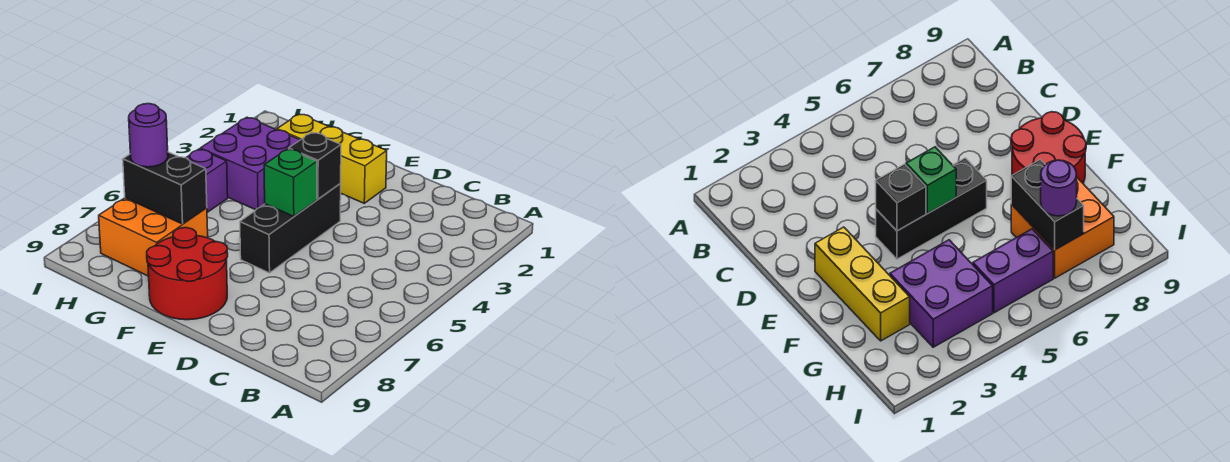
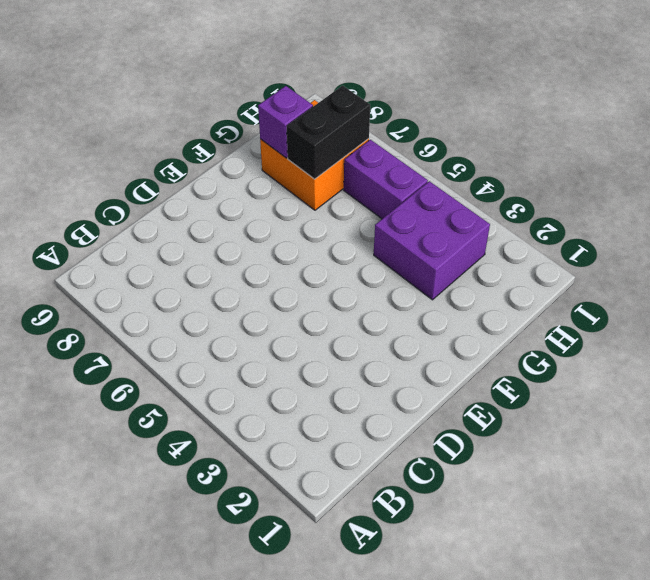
purple 1x1 brick [258,86,313,158] -> none
none -> yellow 1x3 brick [277,114,387,203]
none -> black 1x3 brick [240,183,341,273]

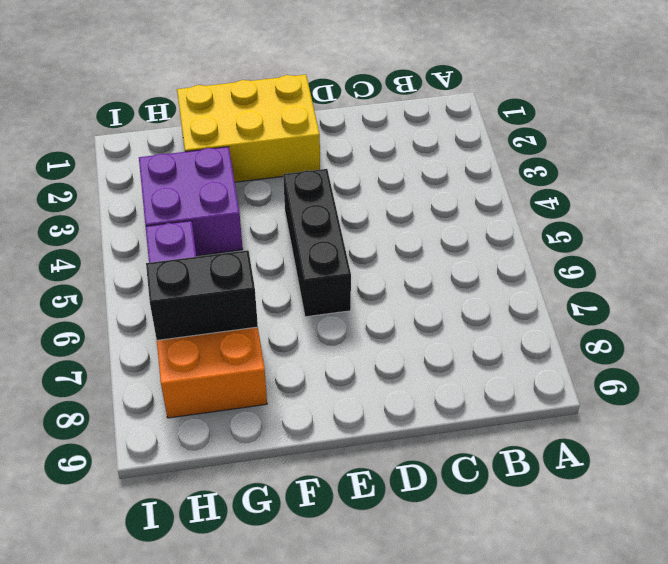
yellow 2x3 brick [177,75,320,182] -> yellow 1x3 brick [277,114,387,203]
none -> red 2x2 round brick [147,228,228,320]
none -> black 1x1 brick [289,132,341,199]

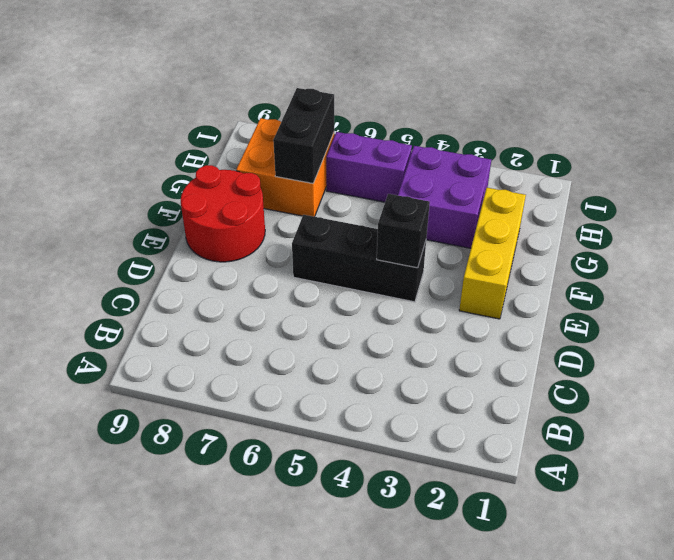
none -> green 1x1 brick [264,149,317,216]
none -> purple 1x1 round brick [129,104,168,167]

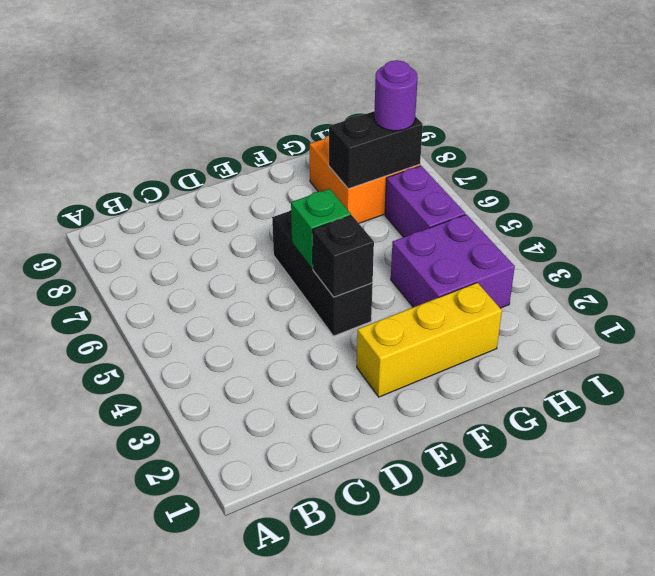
none -> red 2x2 round brick [147,228,228,320]

